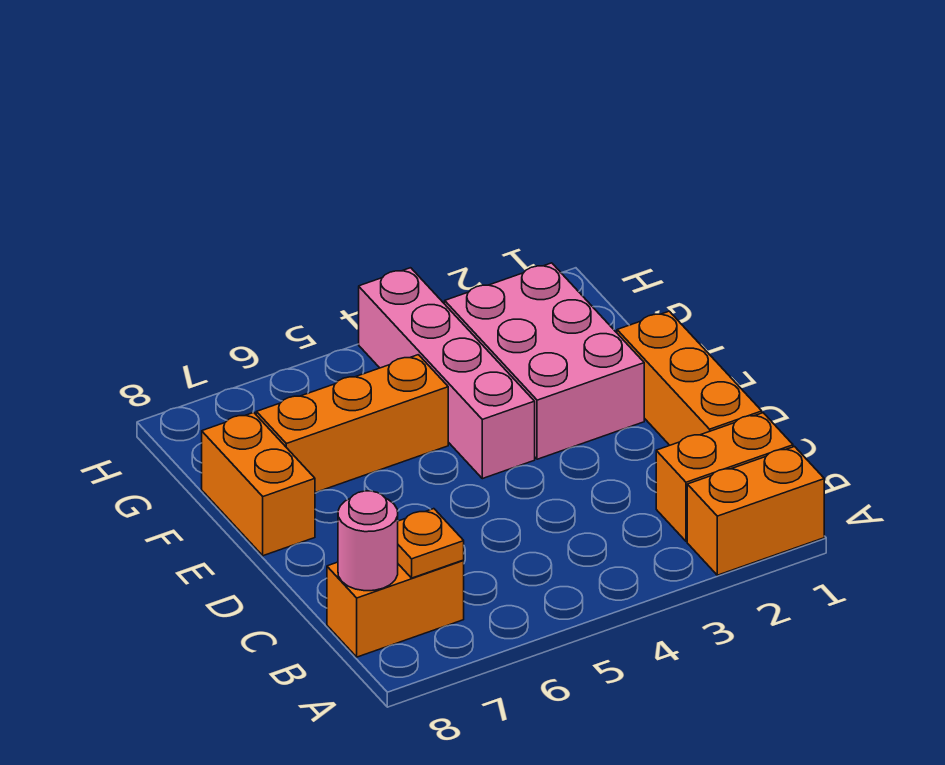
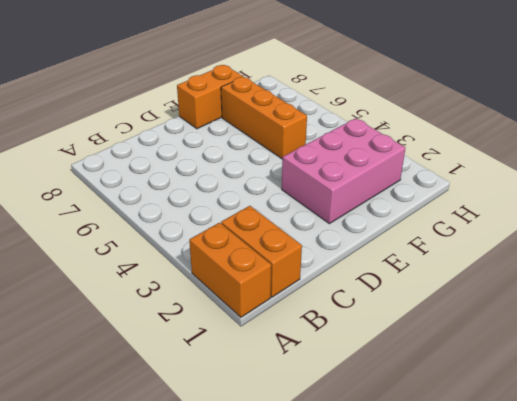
none -> orange 1x2 brick [327,560,464,657]
none -> orange 1x3 brick [617,311,762,445]

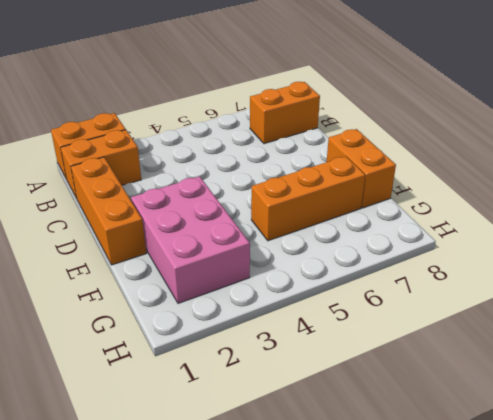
none -> pink 1x4 brick [359,268,535,479]
none -> orange 1x1 plate [398,509,464,578]

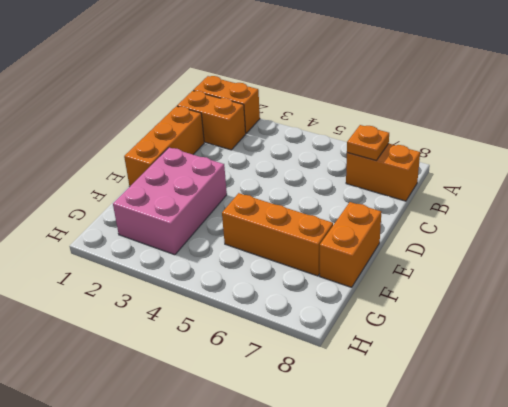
none -> pink 1x4 brick [359,268,535,479]
none -> pink 1x1 round brick [338,491,398,591]

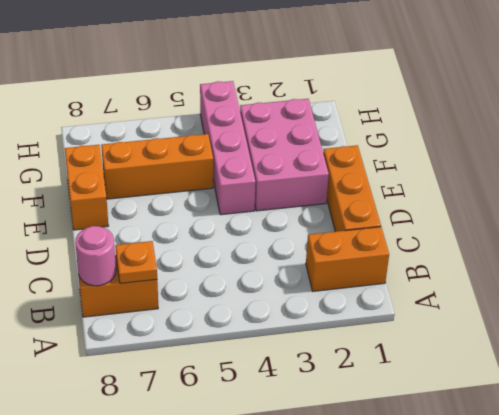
none -> orange 1x2 brick [687,447,824,575]

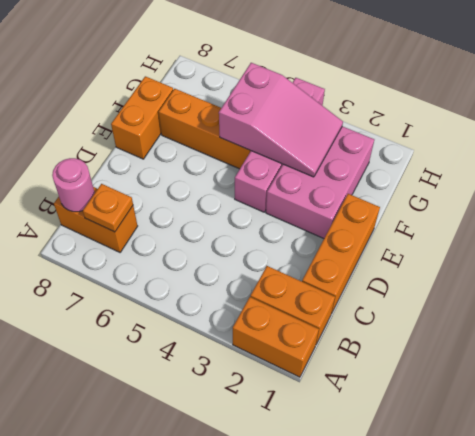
pink 2x3 slope [219,63,343,177] -> none

